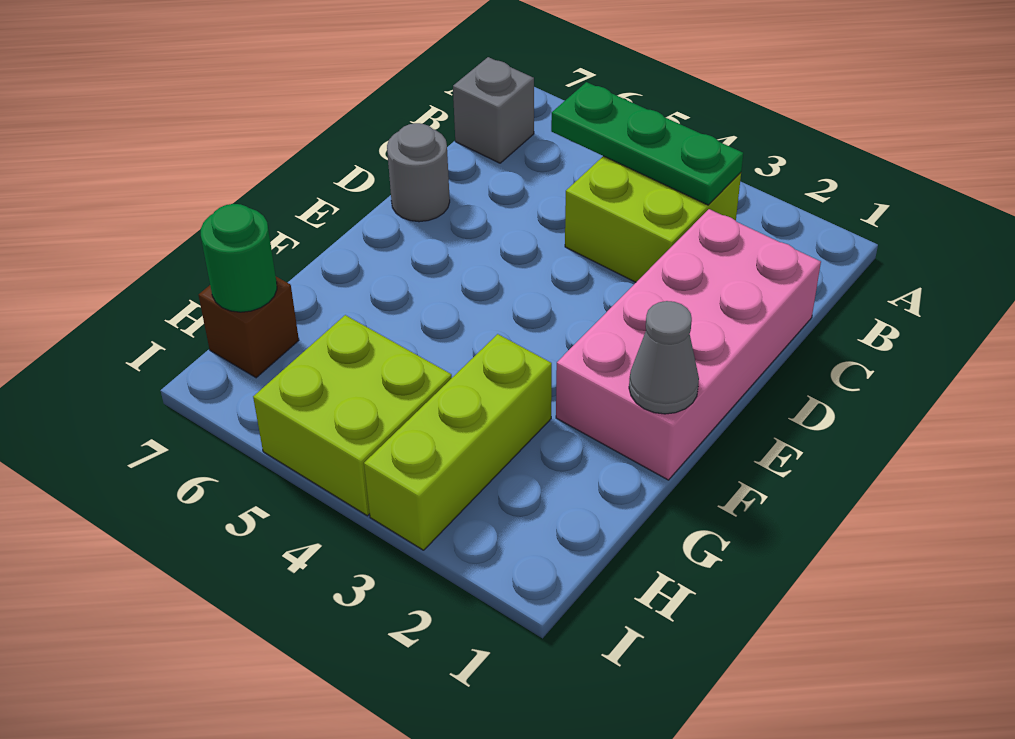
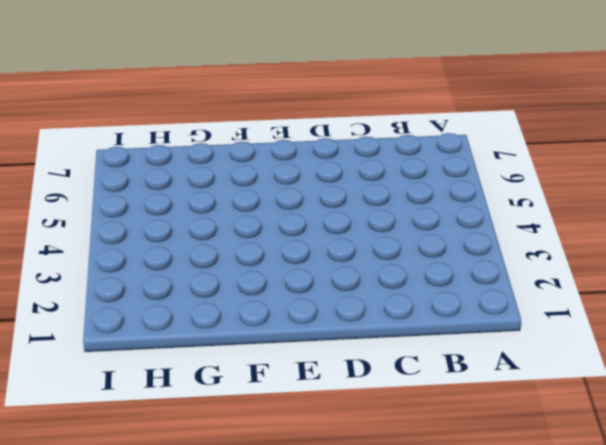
none -> lime 2x2 brick [565,156,741,282]
none -> grey 1x1 brick [453,57,534,163]

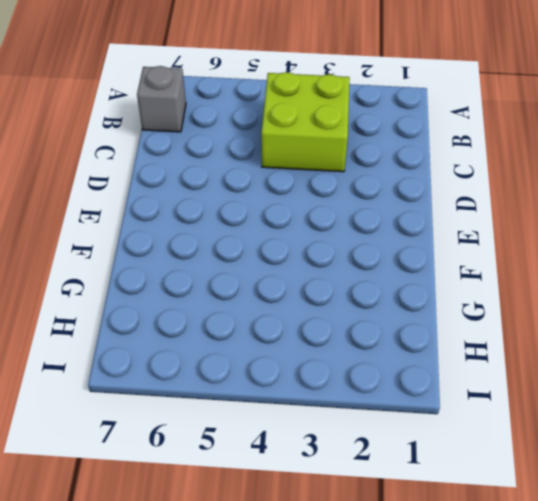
none -> pink 2x4 brick [556,209,821,480]
none -> grey 1x1 round brick [387,123,450,222]

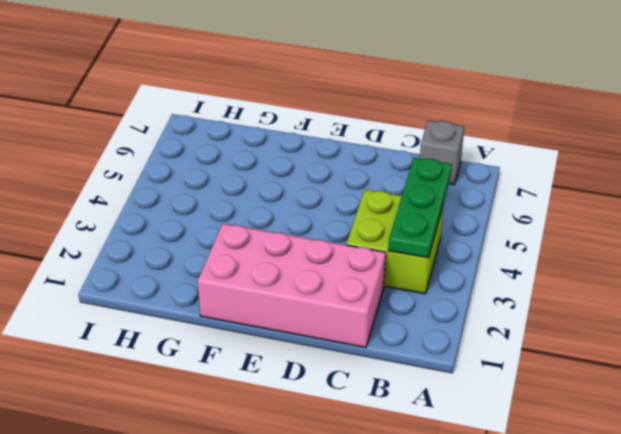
none -> grey 1x1 round brick [387,123,450,222]
none -> lime 1x3 brick [364,334,552,550]

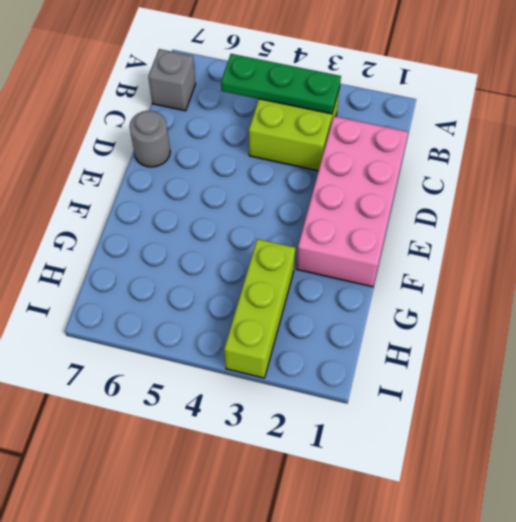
none -> lime 2x2 brick [253,315,452,516]
none -> brown 1x1 brick [199,277,299,378]

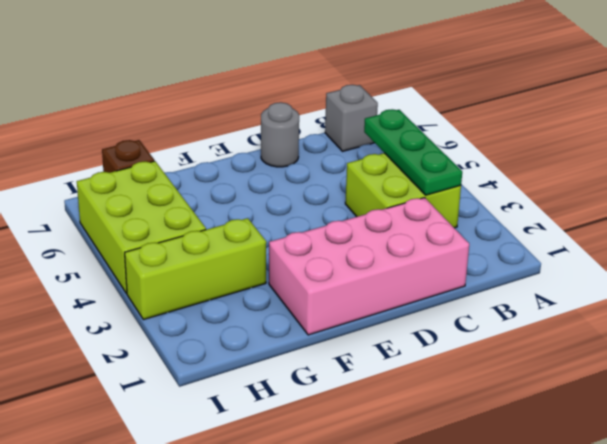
lime 2x3 brick [77,161,206,294] -> lime 2x2 brick [253,315,452,516]
none -> grey 1x1 cone [629,301,699,414]
none -> green 1x1 round brick [201,204,277,312]

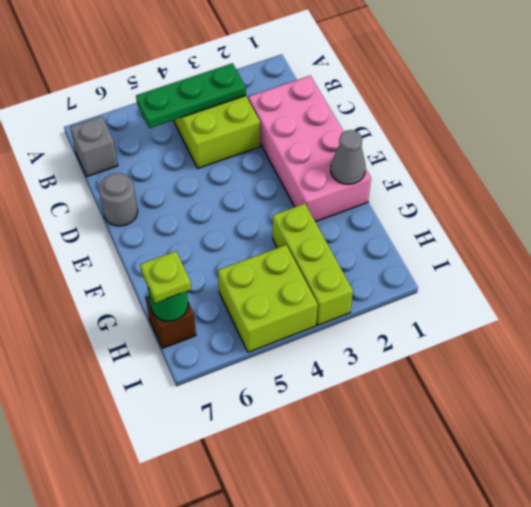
lime 1x1 plate [140,251,191,303] -> none

